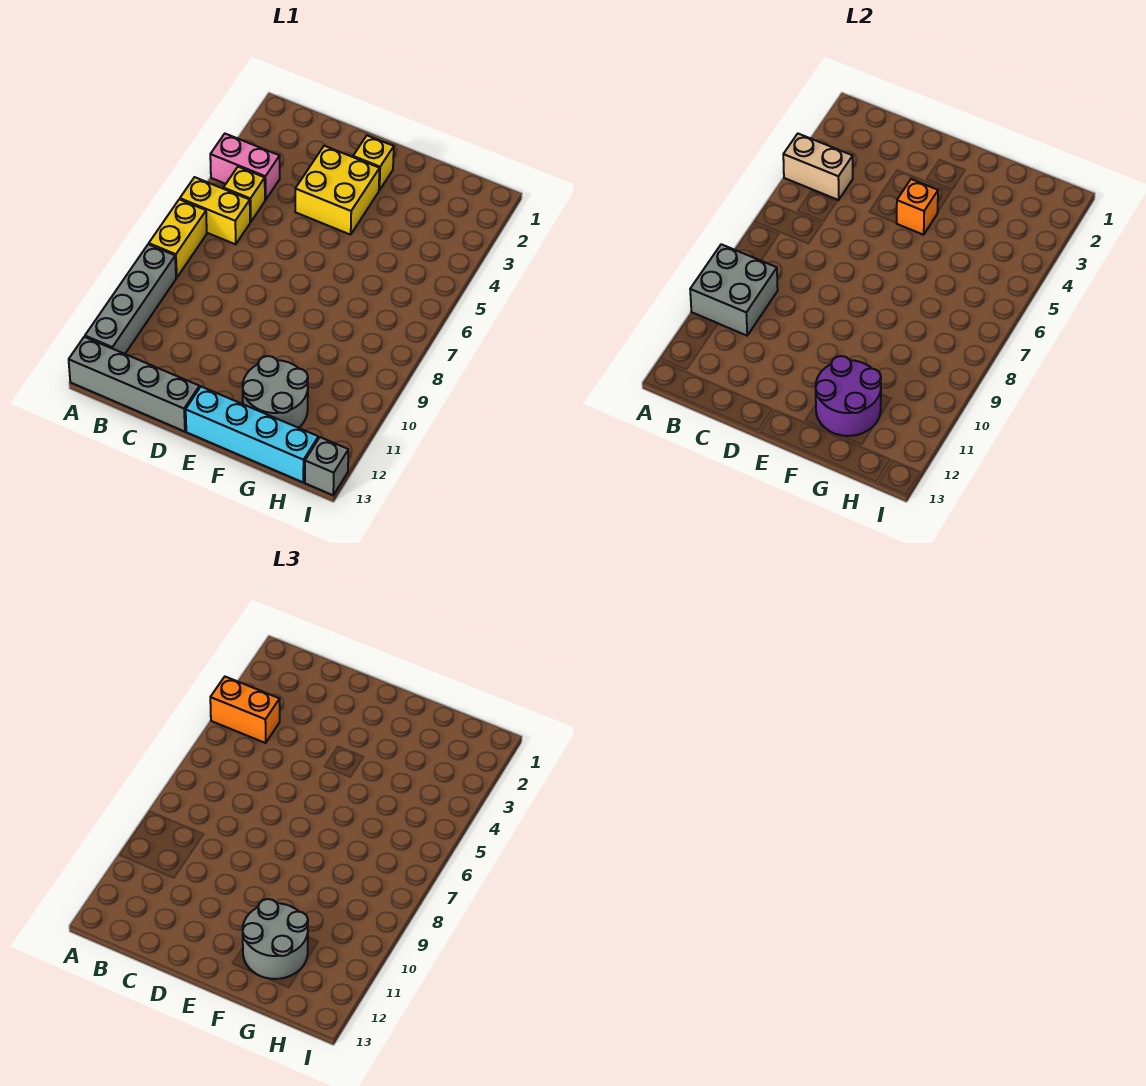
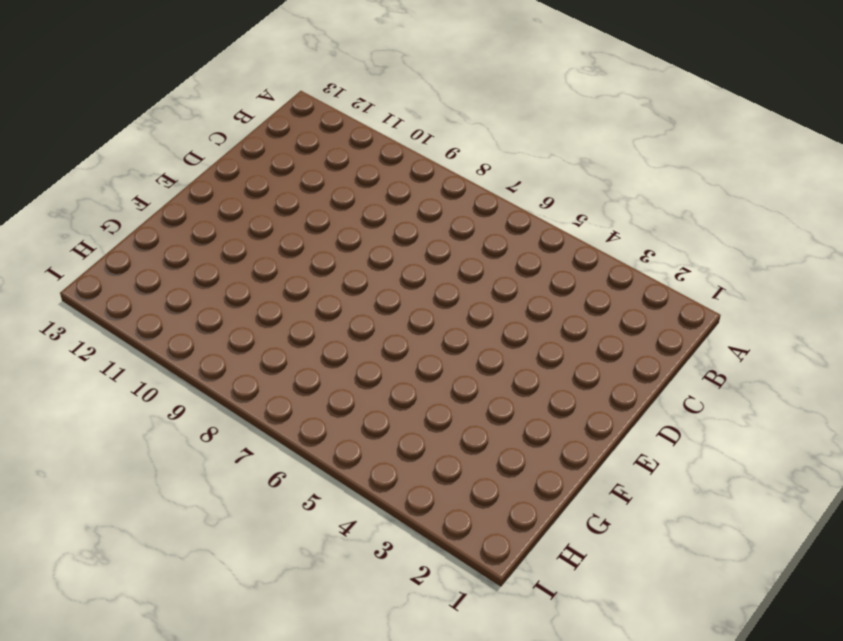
none -> pink 1x2 brick [210,134,280,200]
none -> yellow 1x2 brick [180,177,250,244]
none -> yellow 1x2 brick [149,199,207,278]

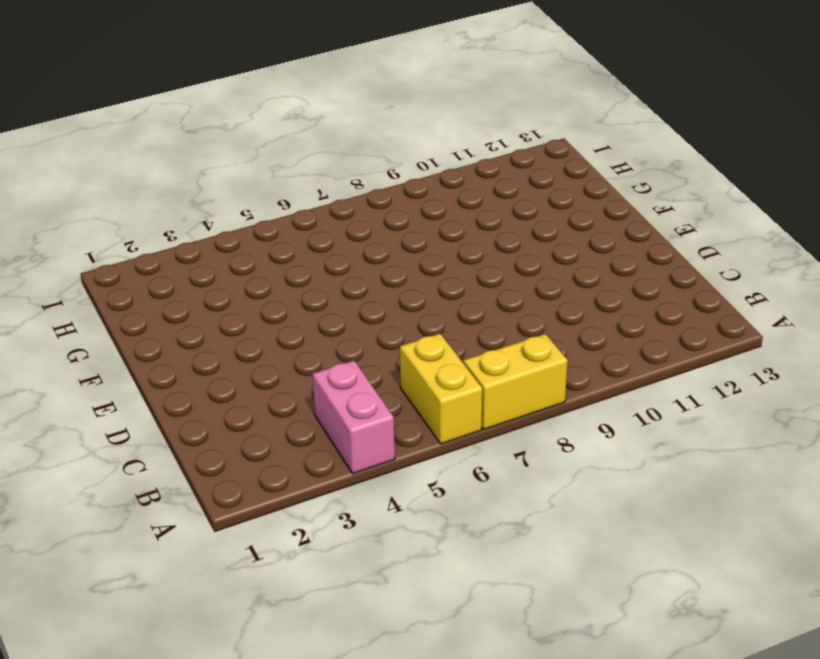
none -> grey 1x4 brick [85,244,176,354]
none -> grey 1x4 brick [69,337,199,432]
none -> yellow 1x1 brick [223,167,265,222]

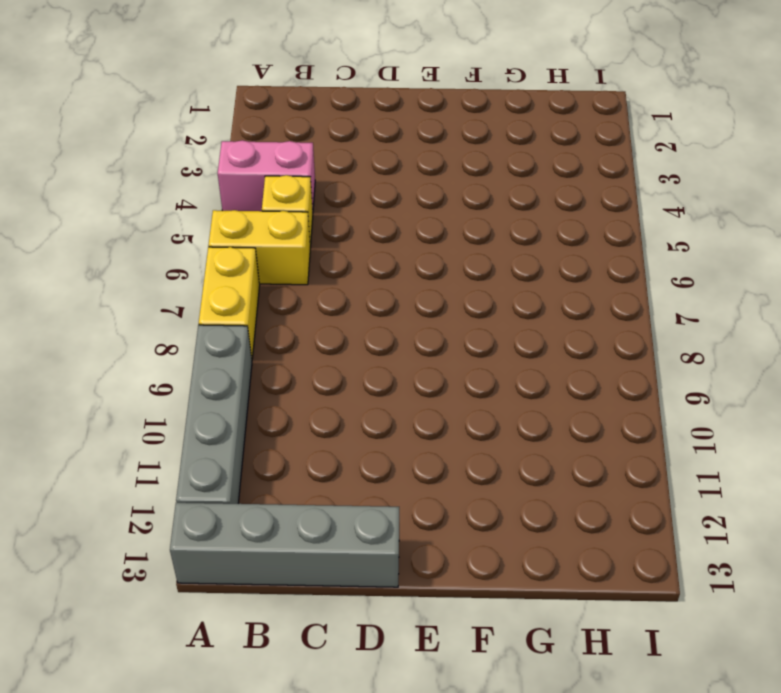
none -> yellow 2x2 brick [295,146,380,235]
none -> yellow 1x1 brick [353,135,394,190]
none -> cyan 1x4 brick [186,387,318,482]

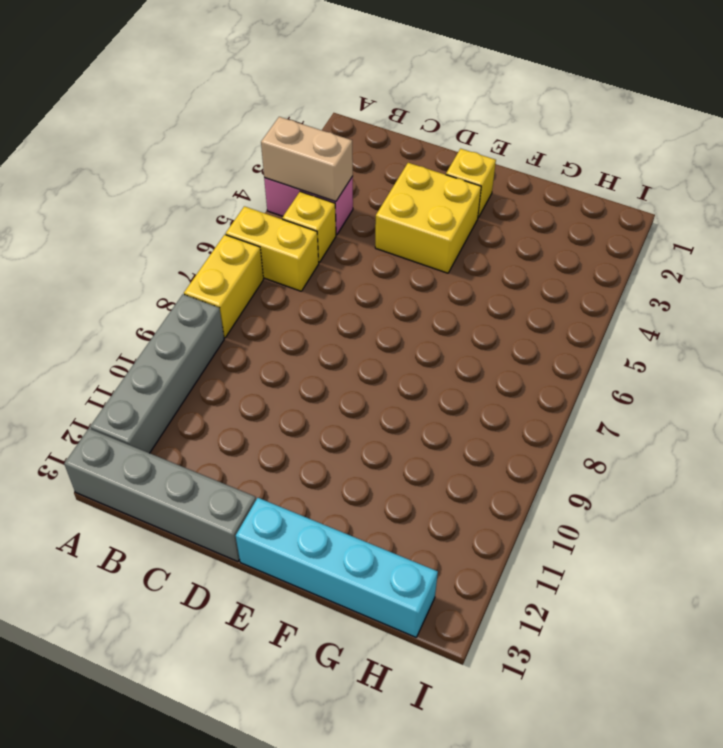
none -> grey 2x2 round brick [243,356,308,428]
none -> grey 1x1 brick [305,437,348,495]
none -> grey 2x2 brick [690,244,778,336]

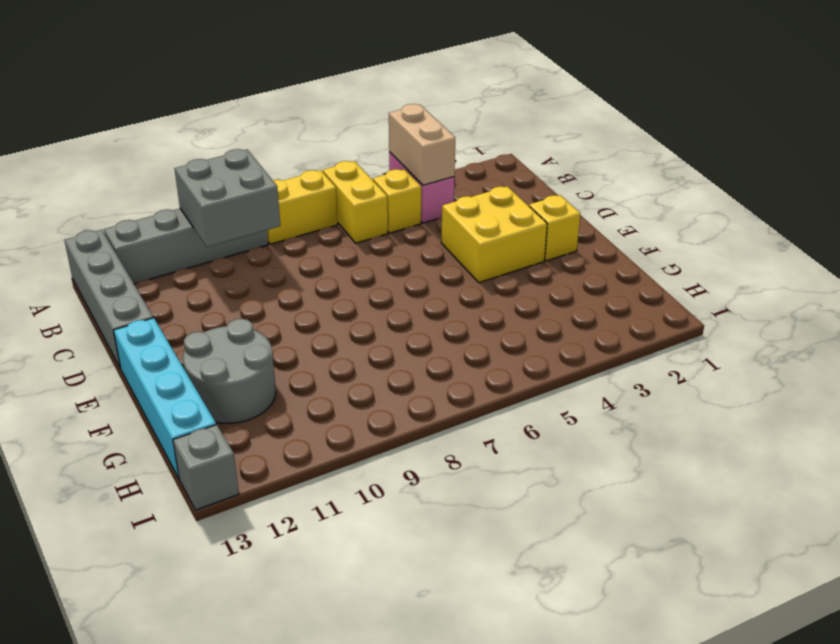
none -> orange 1x1 brick [897,179,938,235]
none -> purple 2x2 round brick [816,356,881,436]
none -> orange 1x2 brick [210,677,280,743]

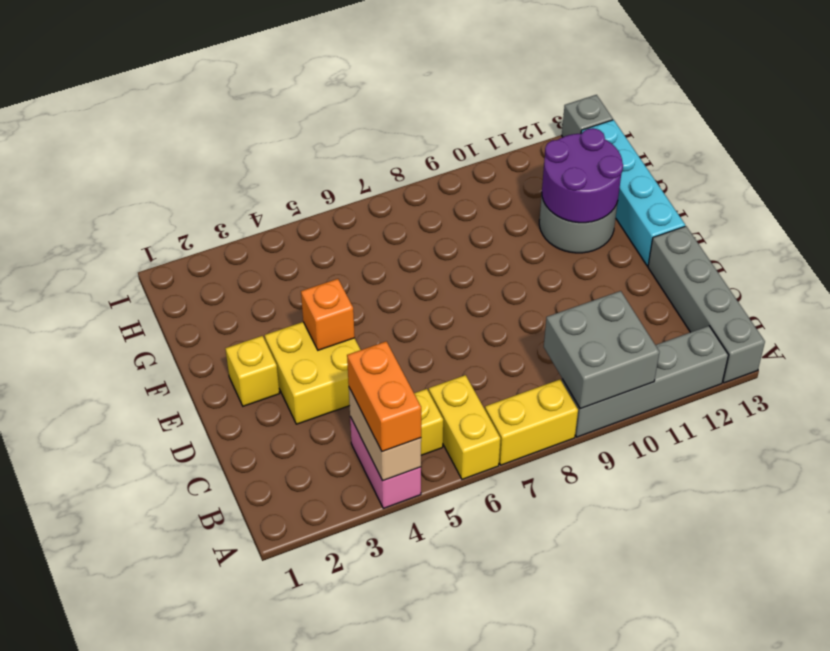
none -> grey 2x2 round brick [243,899,308,979]

